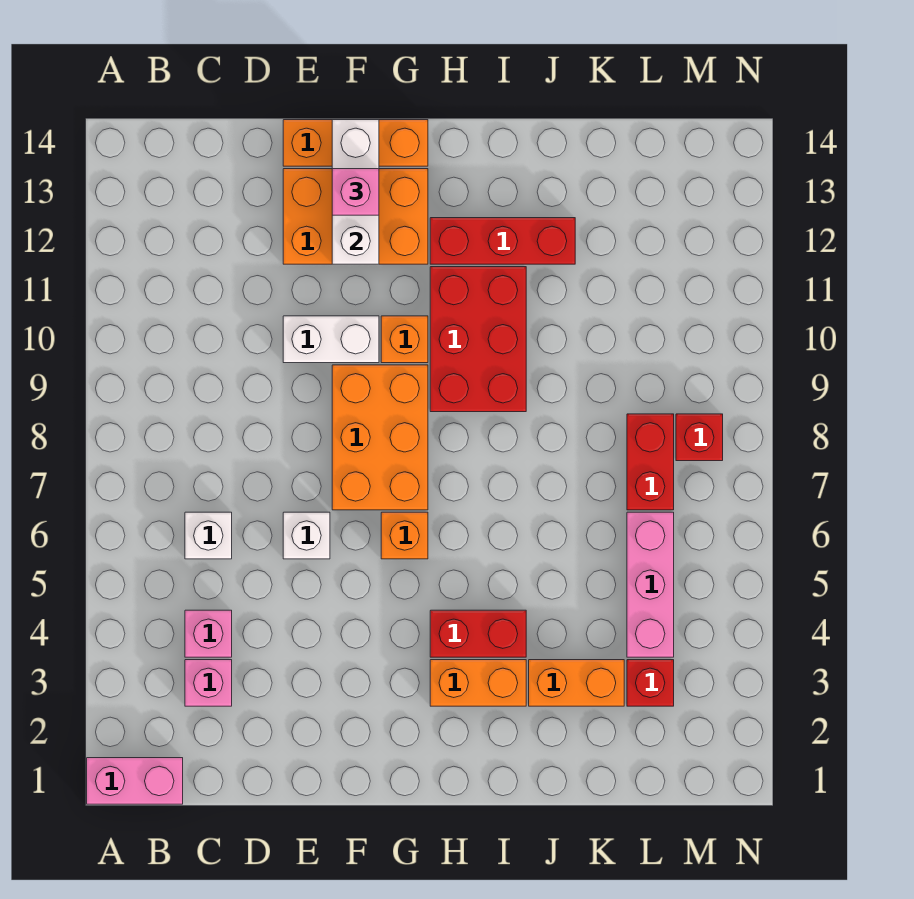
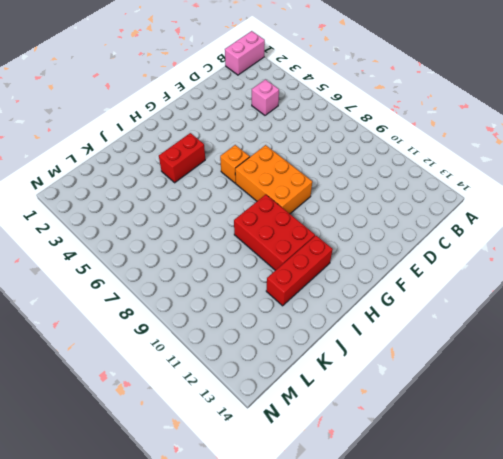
none -> pink 1x1 brick [185,660,232,706]
none -> white 1x1 brick [185,512,232,559]
none -> white 1x1 brick [283,512,330,559]

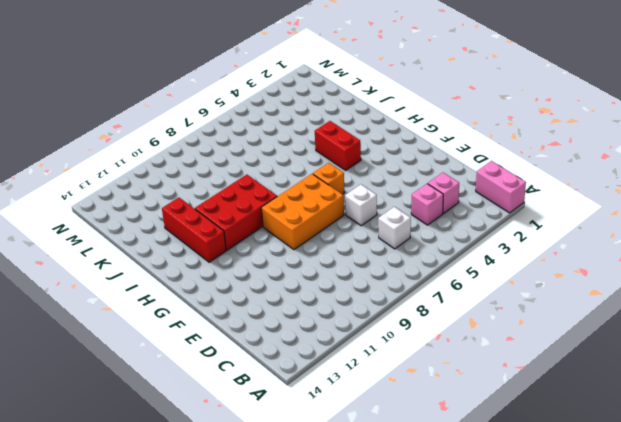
none -> white 1x2 brick [283,316,379,363]
none -> orange 2x3 brick [283,169,428,264]
none -> orange 1x3 brick [283,120,428,166]

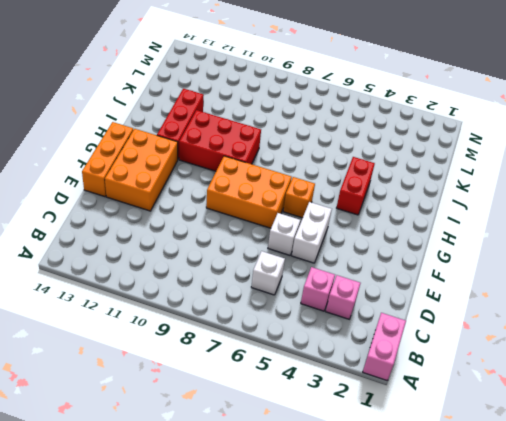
white 1x2 brick [292,202,332,263] -> white 1x2 brick moved to [283,316,379,363]
none -> orange 1x1 brick [381,316,428,363]
none -> orange 1x2 brick [430,660,526,706]
none -> orange 1x2 brick [529,660,624,706]

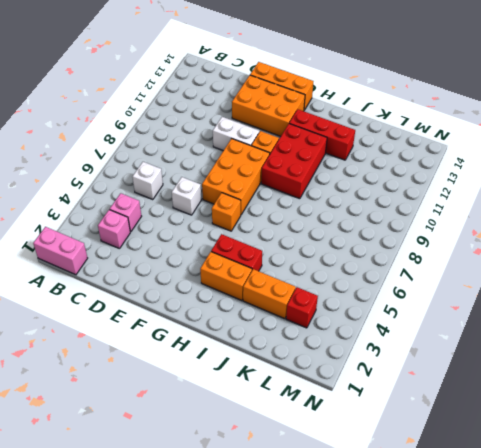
none -> pink 1x3 brick [627,512,674,657]
none -> red 1x2 brick [627,414,674,510]
none -> red 1x1 brick [676,414,723,461]

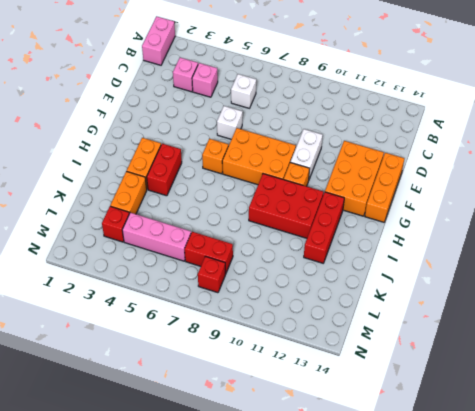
none -> white 1x3 brick [332,120,379,264]
none -> pink 1x1 brick [332,169,379,215]

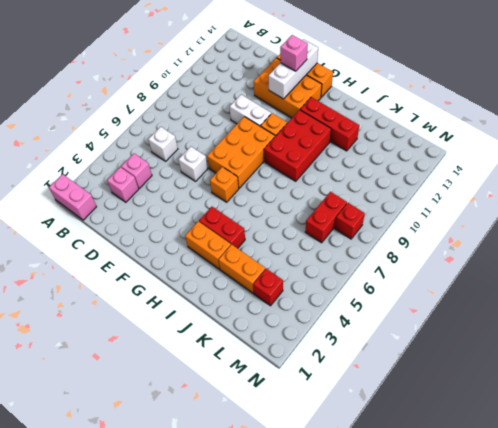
none -> pink 1x3 brick [627,512,674,657]

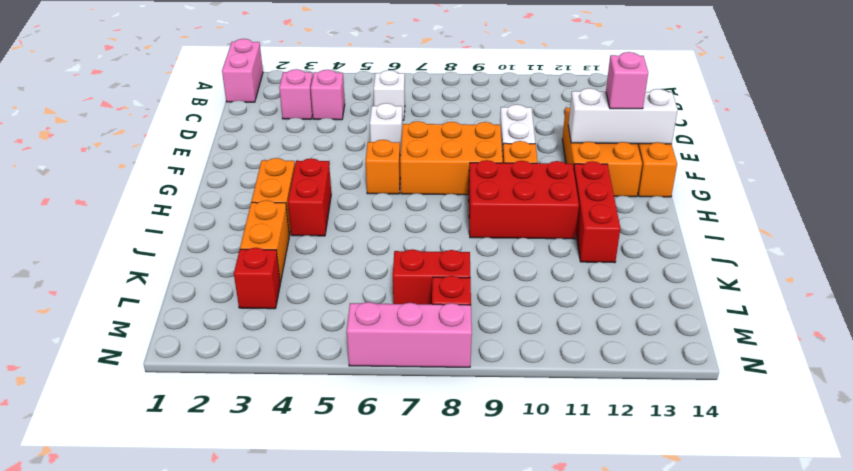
pink 1x3 brick [347,302,472,367] -> pink 1x3 brick moved to [627,512,674,657]

